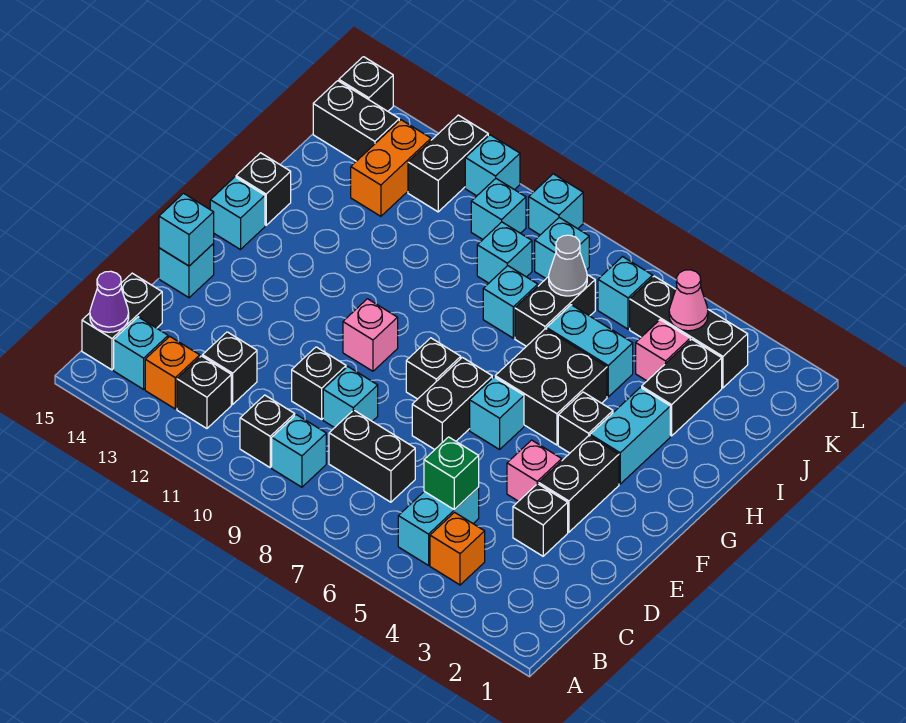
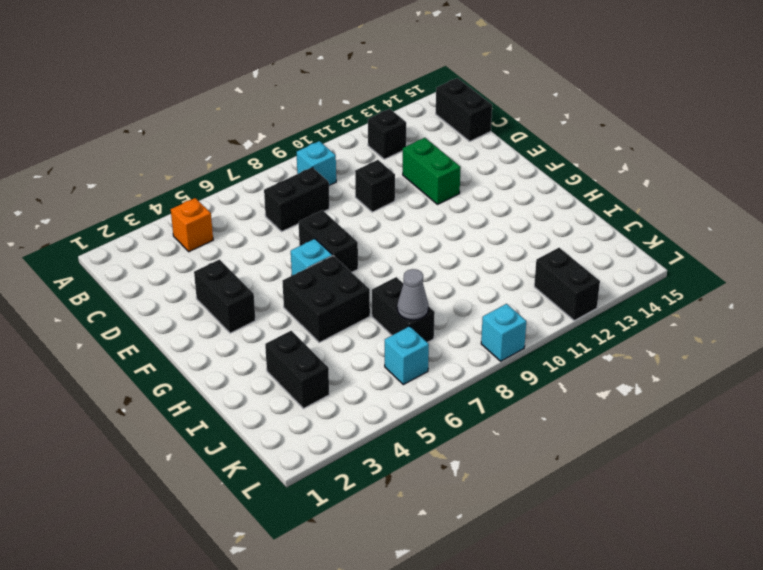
green 1x2 brick [403,138,461,204] -> none
none -> cyan 1x2 brick [398,487,479,565]
none -> black 1x1 brick [240,395,295,467]
none -> orange 1x1 brick [145,336,200,409]
none -> cyan 1x1 brick [114,317,168,389]

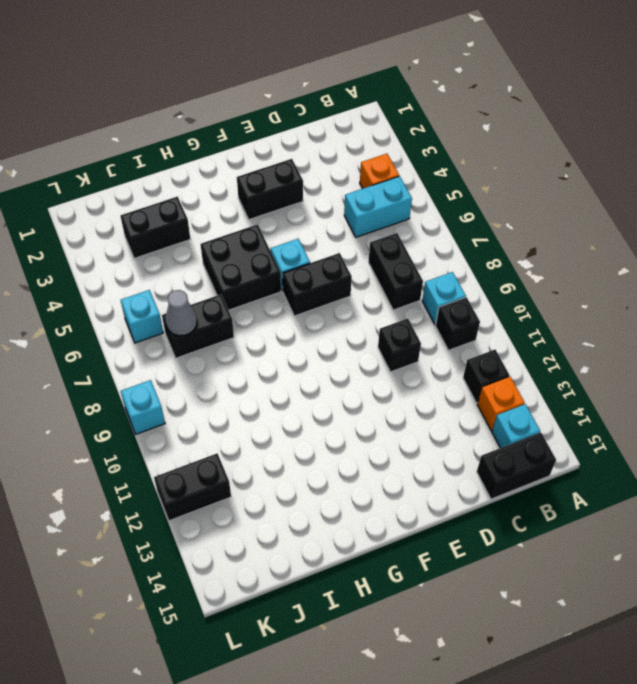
none -> black 1x1 brick [203,332,257,404]
none -> black 1x1 brick [513,484,568,556]
none -> cyan 1x1 brick [323,366,378,428]
none -> pink 1x1 brick [507,440,562,501]

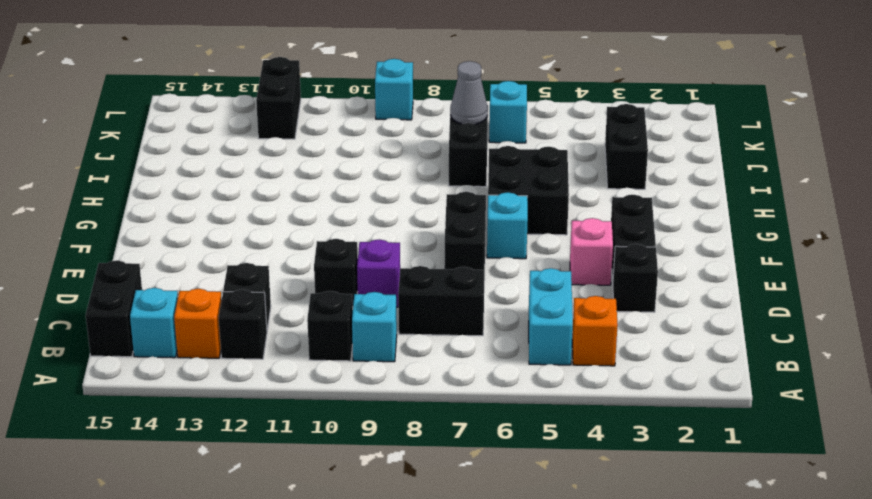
purple 1x1 brick [357,240,400,307] -> cyan 1x1 brick [323,366,378,428]
none -> cyan 1x1 brick [159,244,214,298]
none -> black 1x1 brick [406,338,461,399]
none -> pink 1x1 brick [343,299,398,371]
none -> cyan 1x2 brick [590,387,670,484]

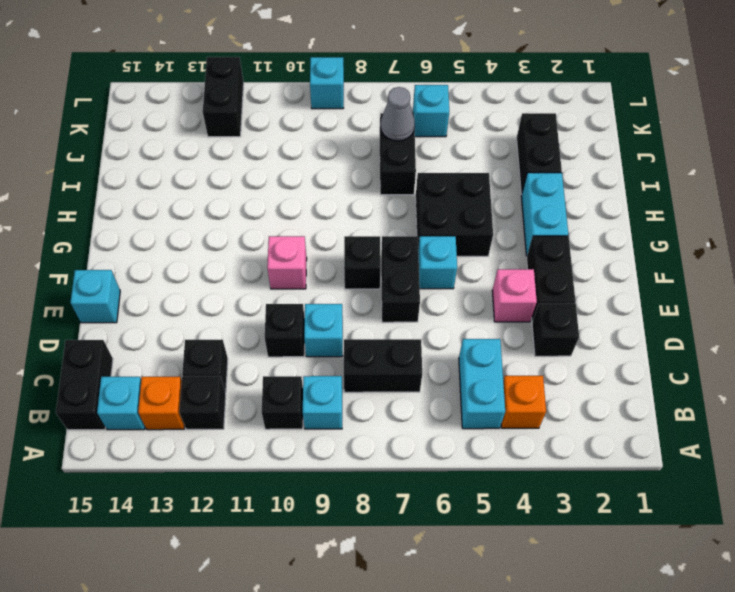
none -> black 1x1 brick [558,392,613,453]
none -> cyan 1x1 brick [210,177,265,250]
none -> black 1x1 brick [236,153,291,225]
none -> cyan 1x2 brick [547,305,633,397]

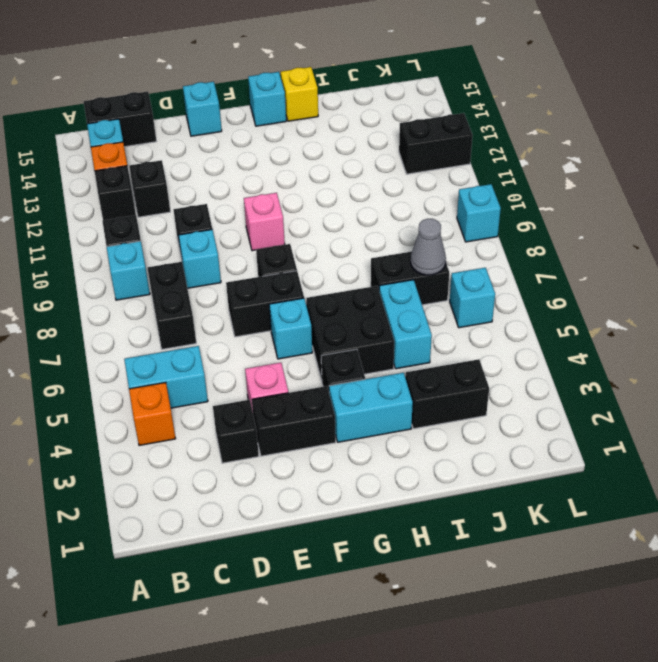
yellow 1x1 brick [281,67,318,121] -> black 1x1 brick [236,153,291,225]
none -> cyan 1x1 brick [483,266,538,338]
none -> pink 1x1 brick [636,320,690,381]
none -> cyan 1x1 brick [477,222,532,283]
none -> orange 1x2 brick [351,120,431,216]

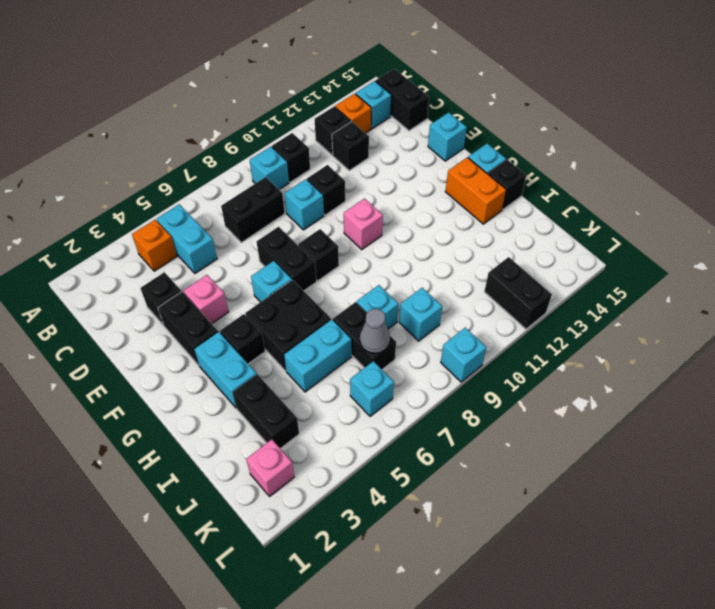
orange 1x2 brick [445,157,506,224] -> orange 1x2 brick moved to [351,120,431,216]
pink 1x1 brick [246,439,294,496] -> pink 1x1 brick moved to [636,320,690,381]
none -> black 1x3 brick [630,276,748,388]
none -> cyan 1x1 brick [535,218,589,278]
none -> cyan 1x1 brick [471,179,526,239]
none -> black 1x2 brick [313,81,399,161]

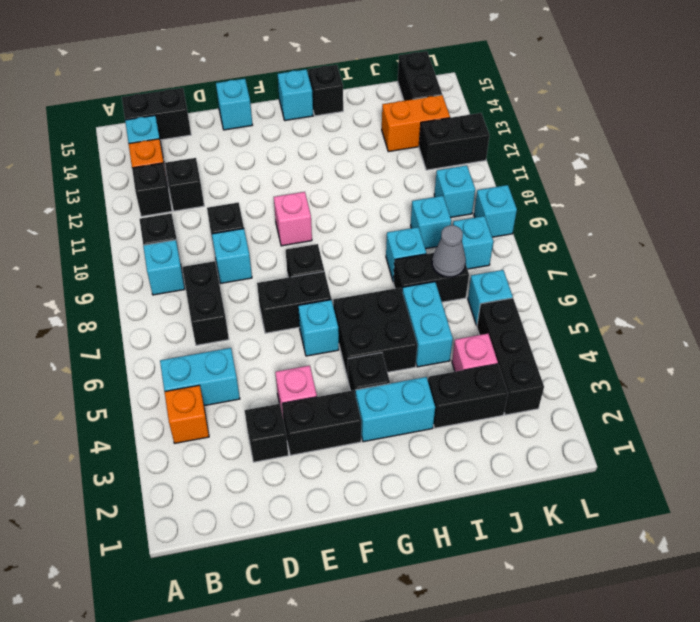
none -> cyan 1x1 brick [465,135,520,196]
none -> black 1x1 brick [339,57,393,111]
none -> purple 1x1 cone [90,271,129,332]
none -> green 1x1 brick [424,437,479,510]

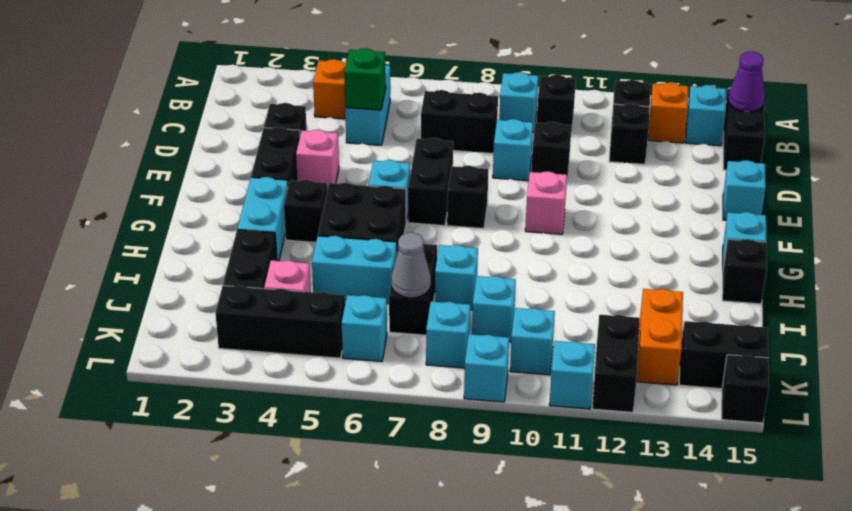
none -> cyan 1x1 brick [159,193,214,266]
none -> pink 1x1 cone [669,270,708,331]

